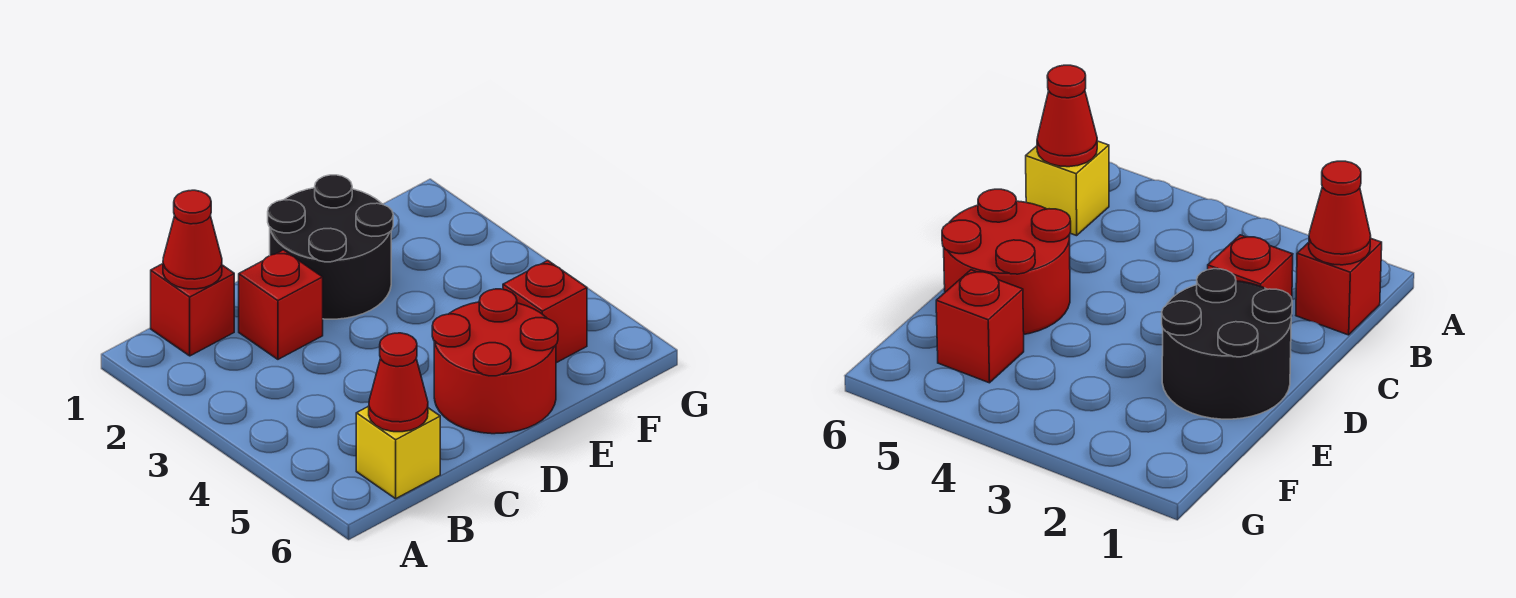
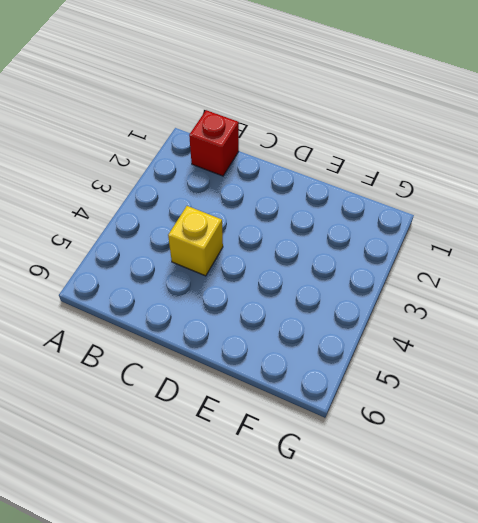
yellow 1x1 brick [168,206,223,276] -> yellow 1x1 brick moved to [356,406,440,499]
none -> red 1x1 brick [239,250,323,359]
none -> black 2x2 round brick [268,175,393,319]

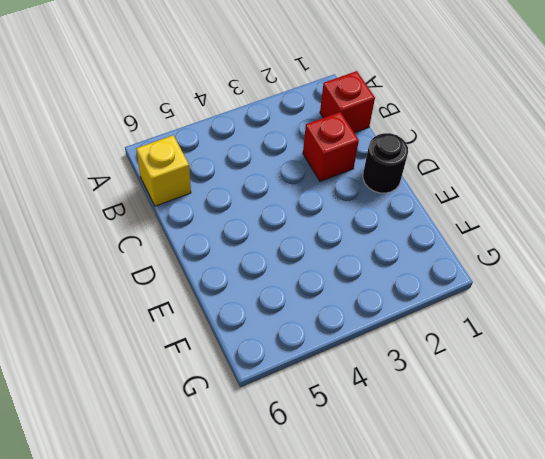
black 1x1 round brick [363,133,408,193] -> black 2x2 round brick [268,175,393,319]
none -> red 2x2 round brick [432,289,558,434]
none -> red 1x1 brick [503,261,587,363]

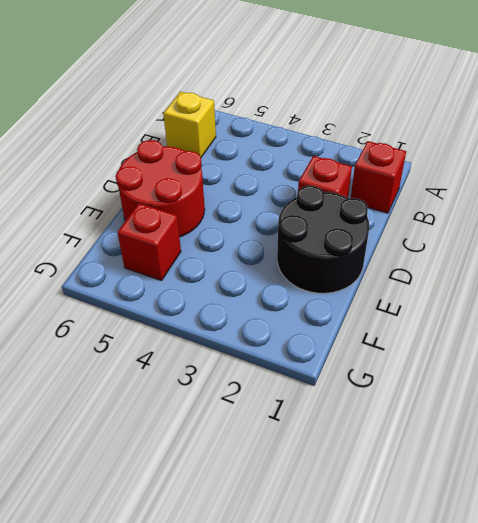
none -> red 1x1 cone [163,190,222,289]
none -> red 1x1 cone [369,333,428,432]

